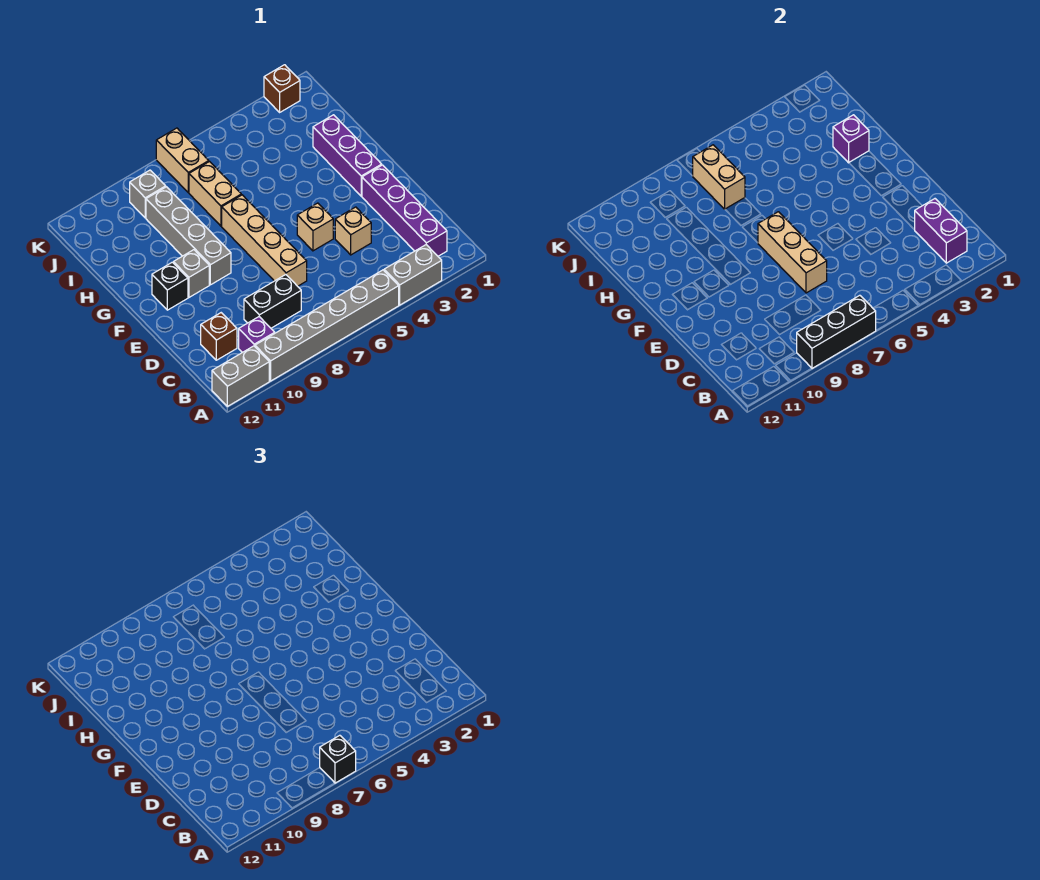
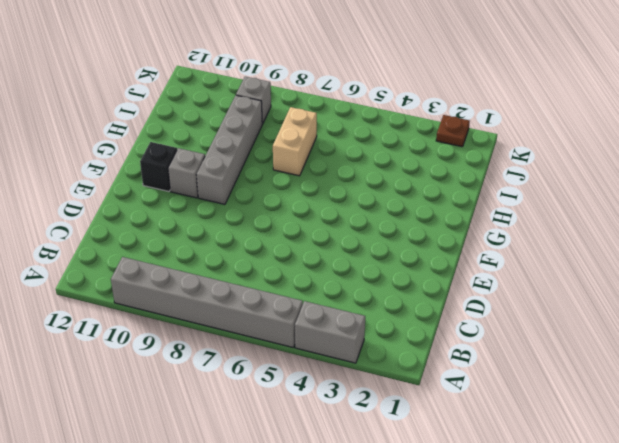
brown 1x1 plate [436,115,470,147] -> brown 1x1 brick [264,65,300,112]
none -> grey 1x2 brick [212,346,269,406]
none -> purple 1x4 brick [362,165,447,256]
none -> purple 1x1 brick [239,317,275,353]

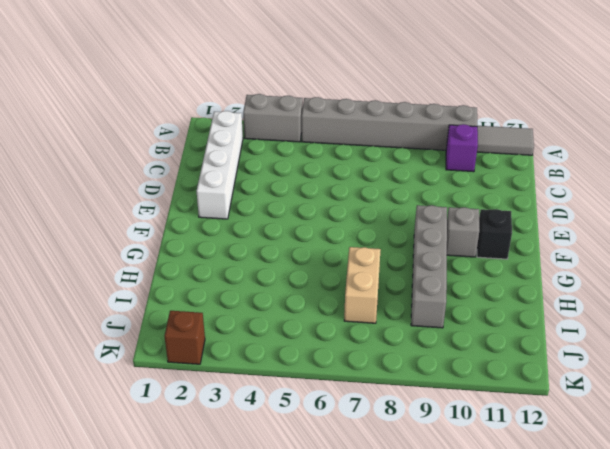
grey 1x2 tile [477,126,534,155] -> grey 1x2 brick [212,346,269,406]
white 1x4 brick [197,111,243,219] -> purple 1x4 brick [362,165,447,256]
none -> black 1x2 brick [244,275,301,328]
none -> brown 1x1 brick [201,313,237,360]
none -> tan 1x1 brick [335,207,371,255]

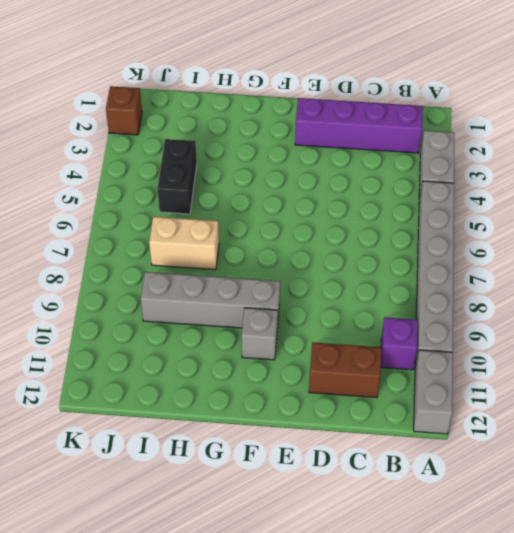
brown 1x2 brick [309,342,381,398] -> brown 1x1 brick [201,313,237,360]
black 1x2 brick [157,139,197,214] -> black 1x2 brick moved to [244,275,301,328]
none -> tan 1x1 brick [335,207,371,255]
none -> tan 1x4 brick [222,195,307,286]
none -> tan 1x1 brick [297,203,333,251]

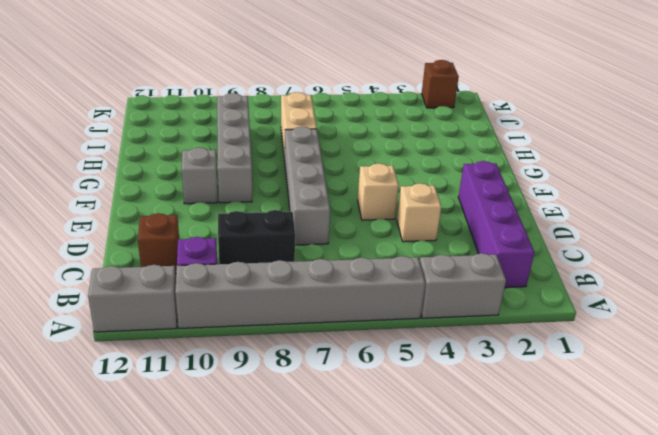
grey 1x4 brick [285,127,330,245] -> tan 1x4 brick [222,195,307,286]
none -> purple 1x3 brick [313,115,382,196]
none -> black 1x1 brick [152,262,188,310]
none -> tan 1x2 brick [156,128,209,193]

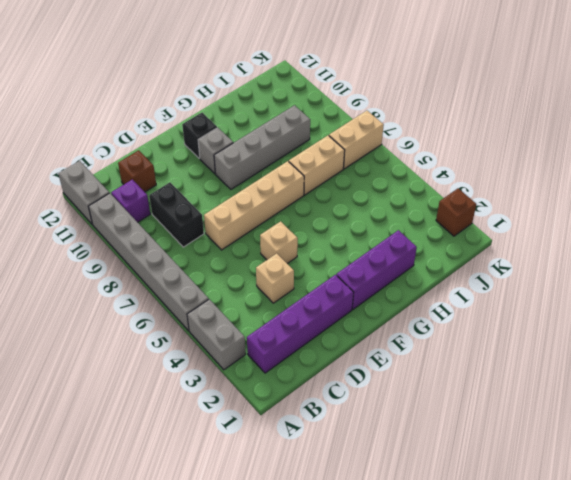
none -> grey 1x1 brick [130,170,166,218]
none -> black 1x3 brick [797,295,876,368]
none -> purple 1x2 brick [915,199,967,263]

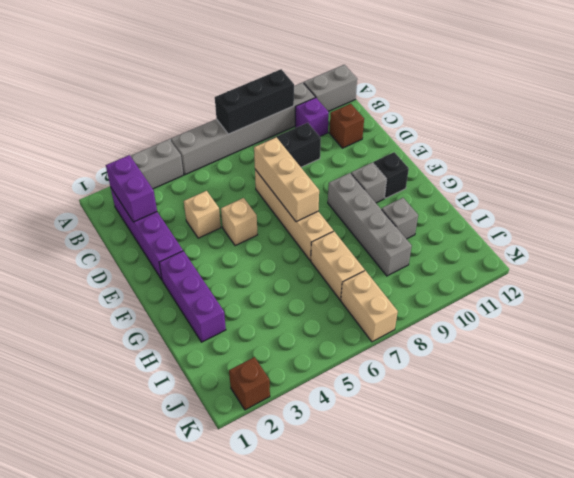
grey 1x1 brick [381,198,418,239] -> grey 1x1 brick moved to [130,170,166,218]
none -> purple 1x1 brick [833,115,869,163]
none -> tan 1x2 brick [693,145,745,209]
none -> black 1x1 brick [320,735,356,783]

